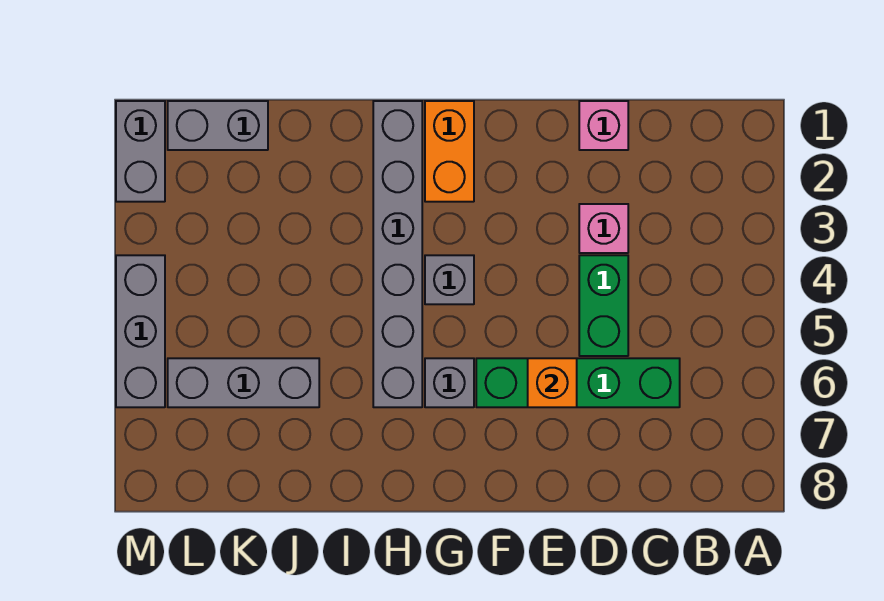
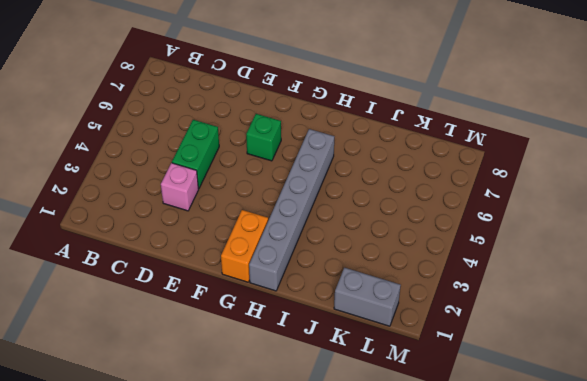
green 1x1 brick [246,114,281,161] -> green 1x4 brick [476,358,680,407]
none -> pink 1x1 brick [579,101,628,150]
none -> grey 1x1 brick [425,255,474,304]
none -> grey 1x1 brick [425,358,474,407]

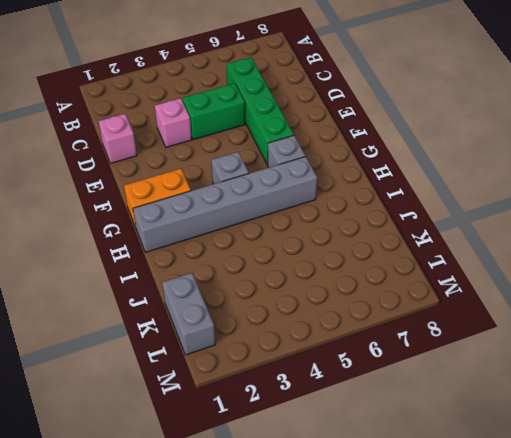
none -> grey 1x3 brick [168,358,319,407]
none -> grey 1x2 brick [116,101,165,202]
none -> grey 1x3 brick [116,255,165,407]

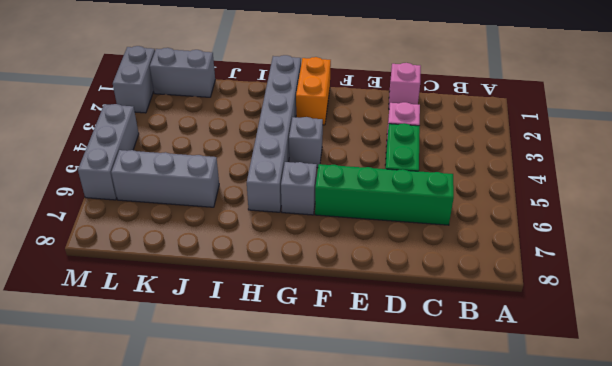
none -> orange 1x1 brick [528,358,577,407]

